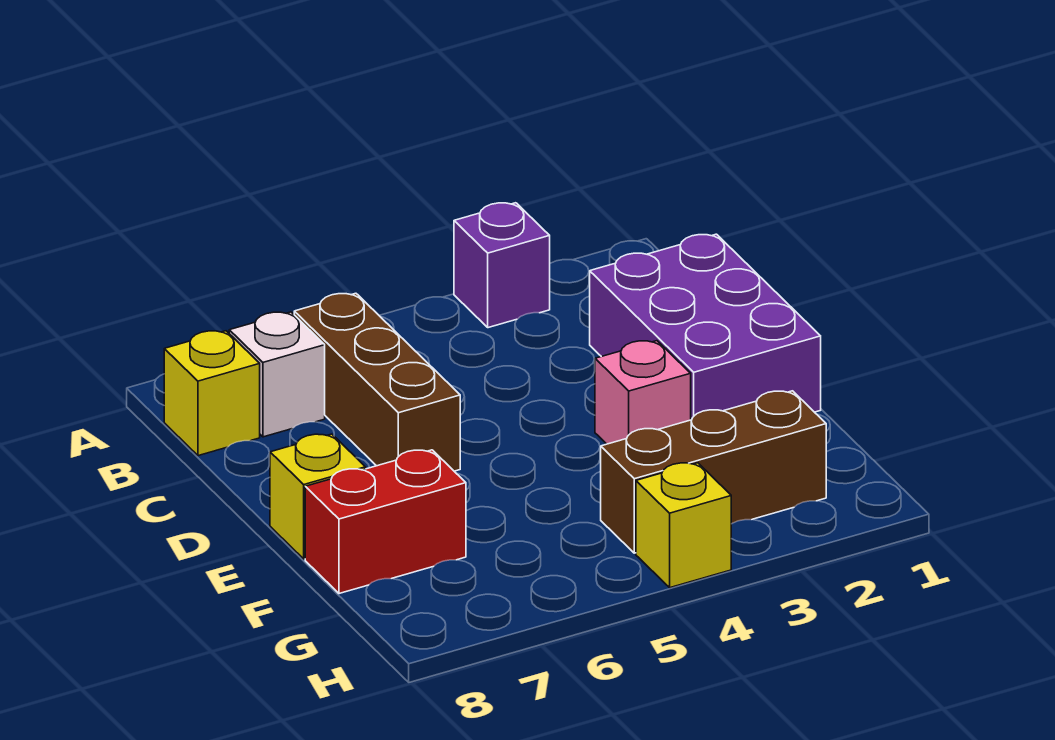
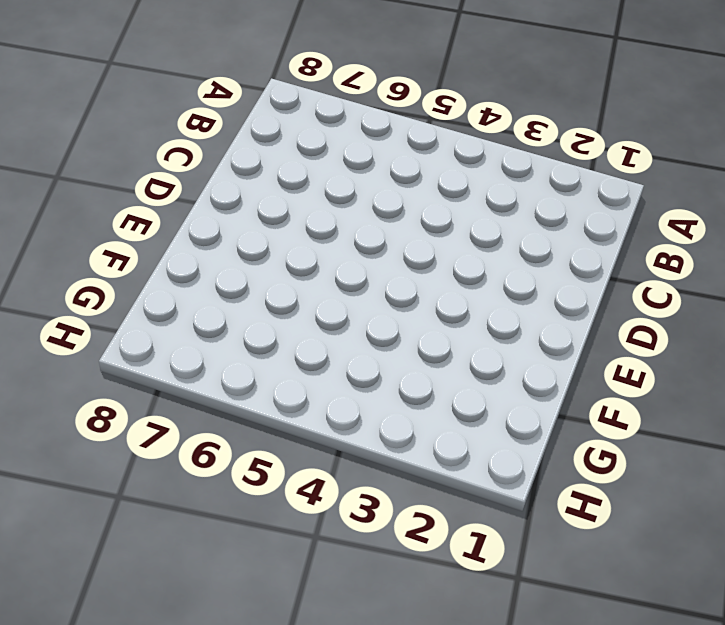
none -> purple 1x1 brick [454,203,550,328]
none -> brown 1x3 brick [294,293,460,471]

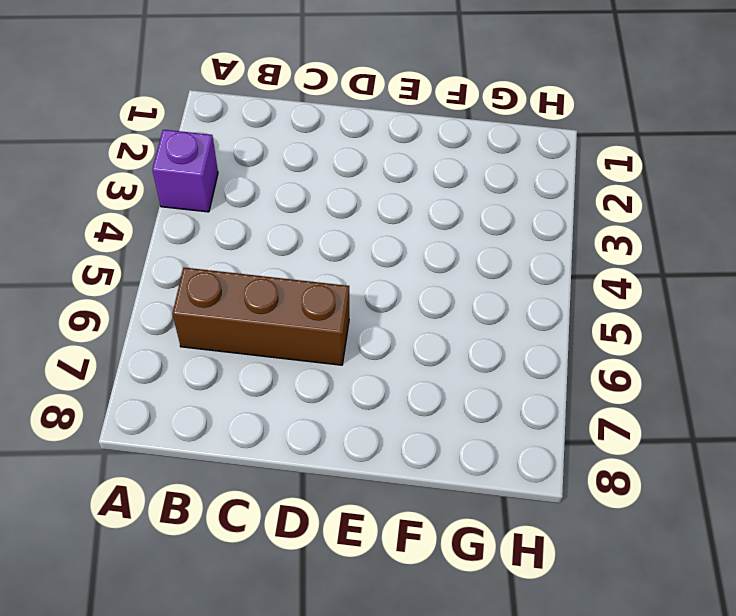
none -> white 1x1 brick [229,312,325,437]
none -> yellow 1x1 brick [164,331,260,456]

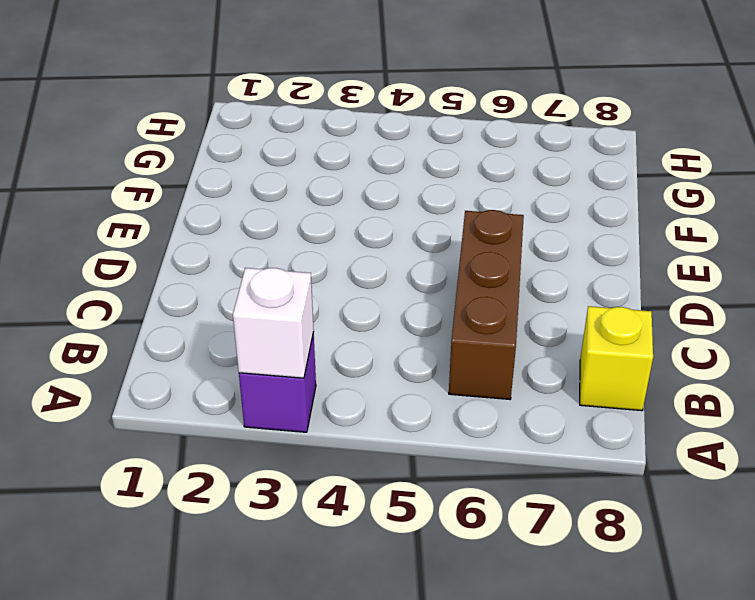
white 1x1 brick [233,268,314,378] -> white 1x1 brick moved to [229,312,325,437]
none -> purple 2x3 brick [590,234,821,420]
none -> pink 1x1 brick [595,341,691,444]

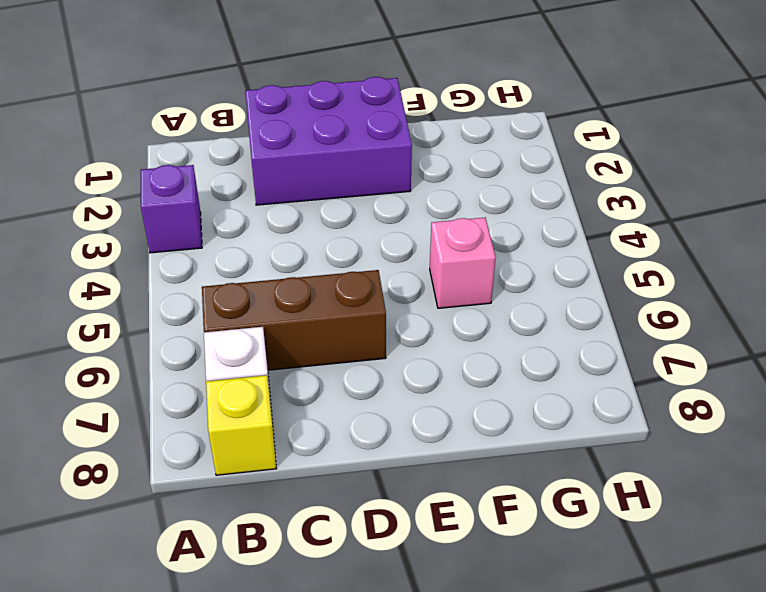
pink 1x1 brick [430,218,496,308] -> pink 1x1 brick moved to [595,341,691,444]
none -> yellow 1x1 brick [270,434,366,559]
none -> red 1x2 brick [305,450,466,594]

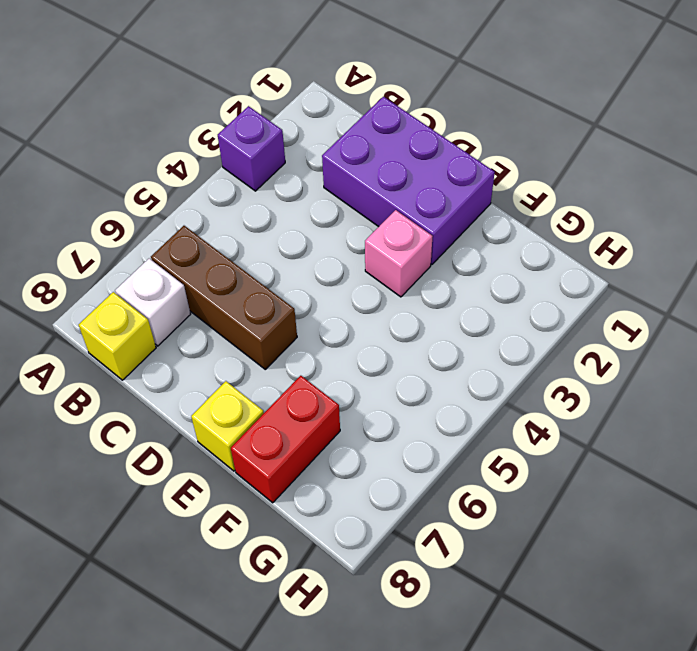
none -> brown 1x3 brick [601,391,826,553]
none -> yellow 1x1 brick [636,463,731,588]

